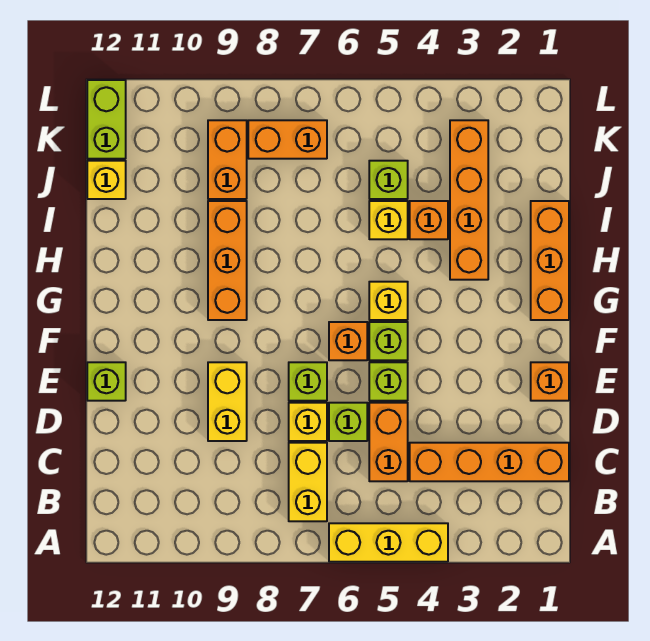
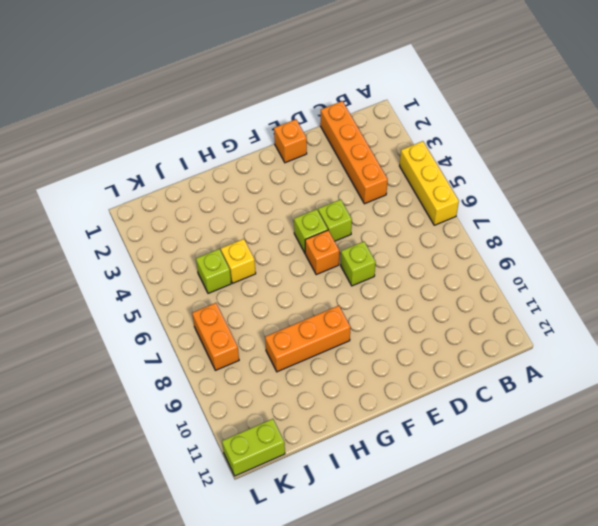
none -> yellow 1x2 brick [289,443,327,521]
none -> orange 1x2 brick [369,403,408,481]
none -> lime 1x1 brick [329,403,367,441]

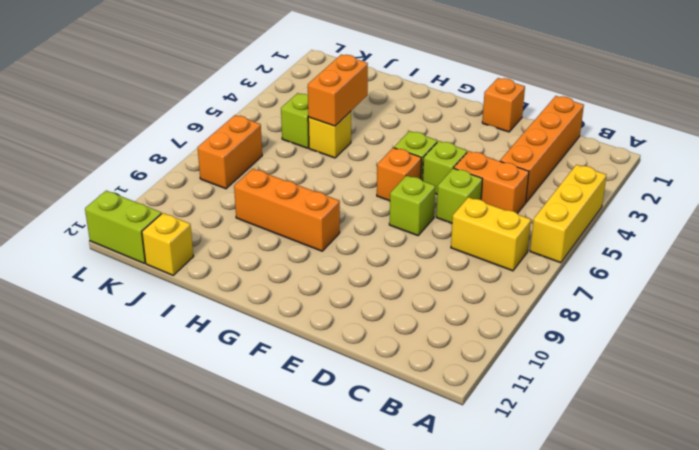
orange 1x2 brick [308,55,368,126] -> orange 1x2 brick turned to [208,120,247,199]
none -> yellow 1x1 brick [289,403,327,441]
none -> yellow 1x2 brick [208,362,247,441]
none -> lime 1x1 brick [87,362,126,401]

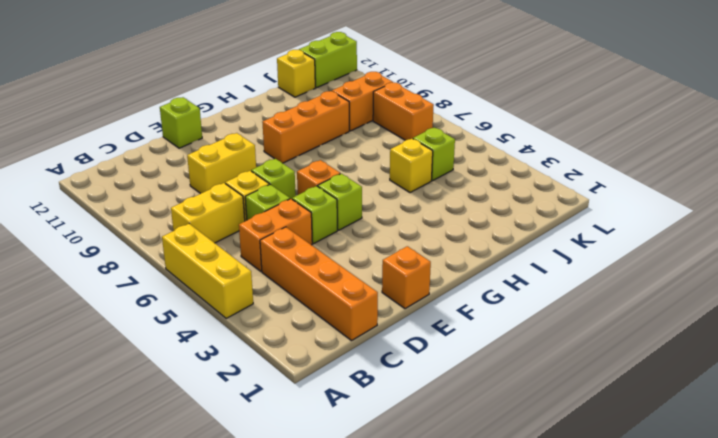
none -> orange 1x3 brick [531,201,569,320]
none -> yellow 1x1 brick [369,282,408,320]
none -> orange 1x4 brick [450,120,488,280]

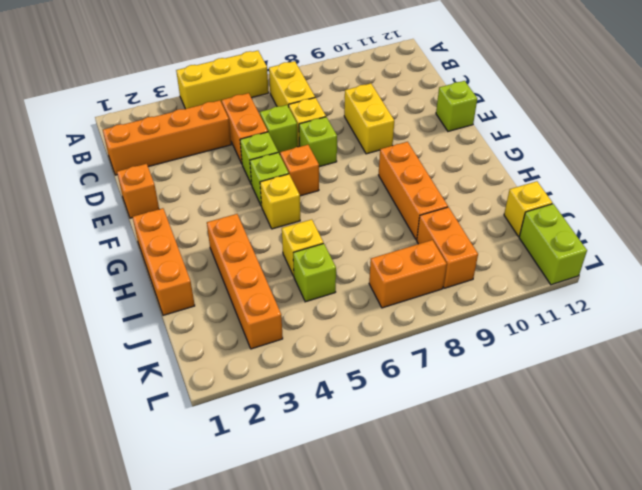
none -> orange 1x1 brick [410,201,448,239]

